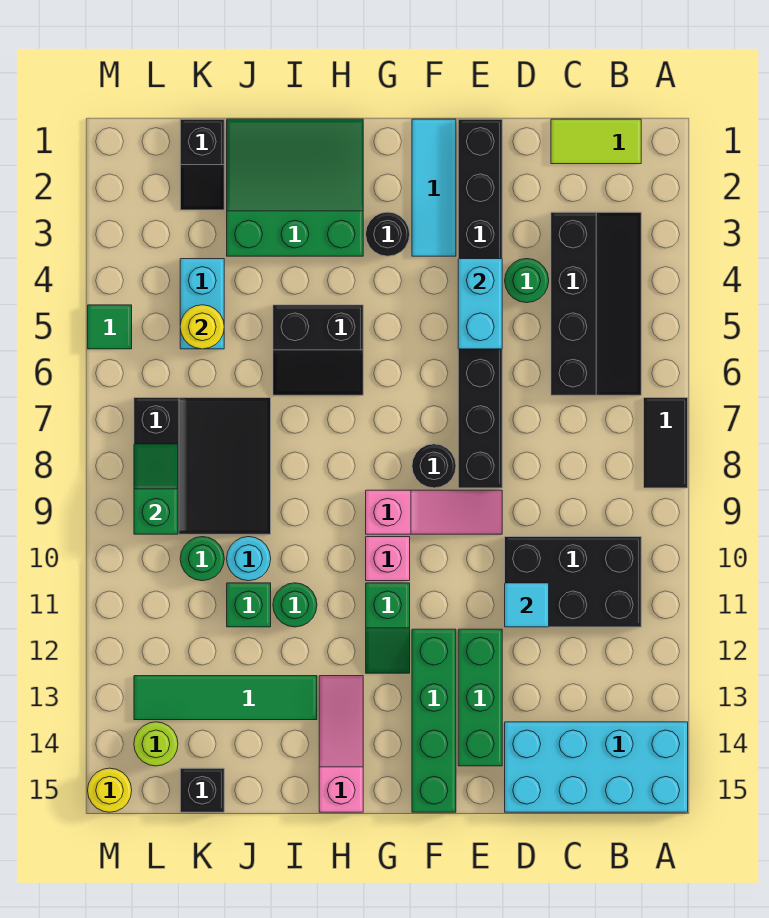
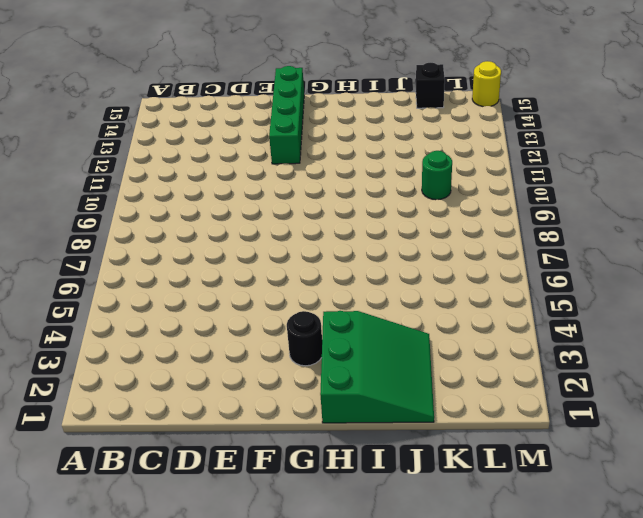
green 3x3 slope [320,311,434,423] -> green 3x3 slope turned to [227,119,363,256]
none -> black 1x2 tile [644,398,688,488]
none -> cyan 2x4 brick [505,722,688,812]
none -> lime 1x2 tile [551,119,641,164]
none -> black 2x4 slope [551,212,641,395]

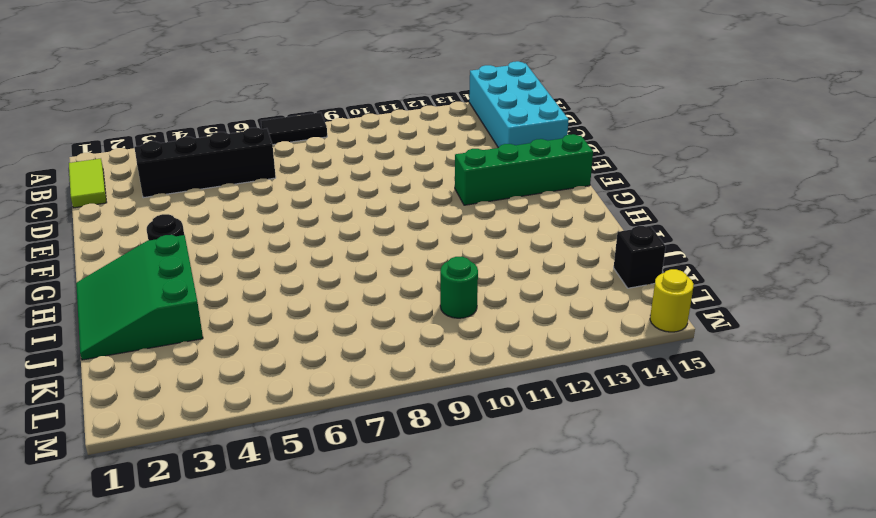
none -> black 2x3 brick [505,537,641,627]
none -> green 1x1 round brick [505,259,549,303]
none -> black 1x8 brick [458,119,502,488]
none -> pink 1x3 slope [366,490,502,534]

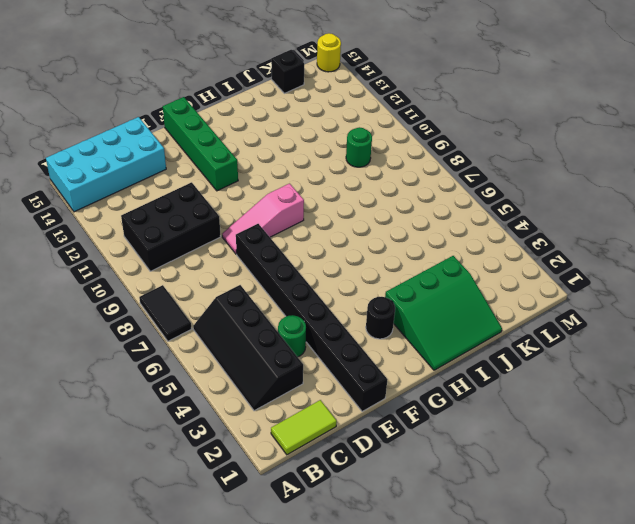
none -> green 1x3 brick [458,629,502,766]
none -> cyan 1x3 tile [412,119,456,256]
none -> black 1x1 round brick [412,444,456,488]
none -> pink 1x1 brick [366,537,410,581]

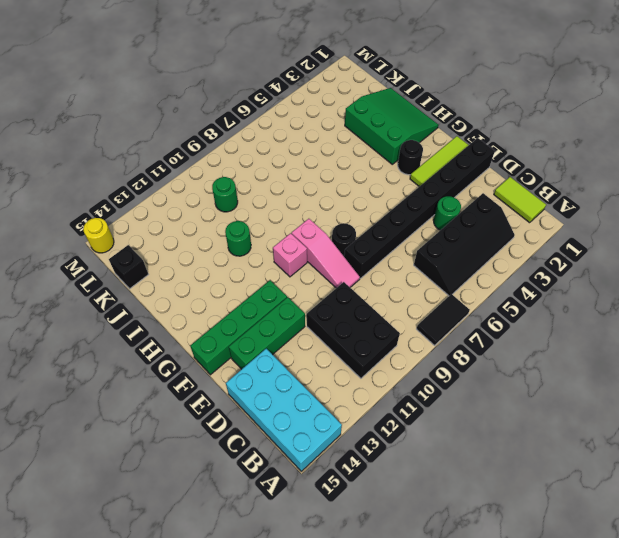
lime 1x3 tile [410,136,468,187] -> cyan 1x3 tile [412,119,456,256]
none -> green 1x2 slope [366,583,410,673]
none -> black 2x2 slope [273,305,363,395]
none -> pink 1x3 slope [319,676,363,812]
none -> green 1x4 tile [134,676,317,720]

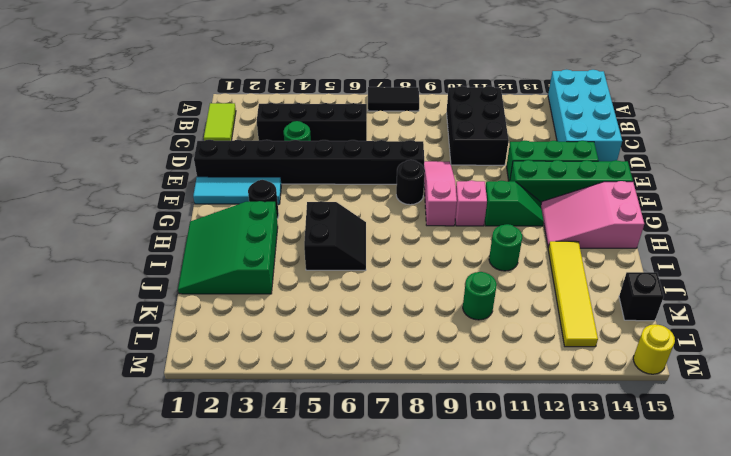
pink 2x3 slope [541,181,644,248] -> pink 1x3 slope [319,676,363,812]
yellow 1x4 tile [548,241,598,347] -> green 1x4 tile [134,676,317,720]
none -> black 3x3 slope [134,398,271,534]
none -> cyan 1x1 round brick [227,537,271,581]
none -> green 1x1 brick [227,583,271,627]
none -> black 1x2 slope [180,119,224,210]

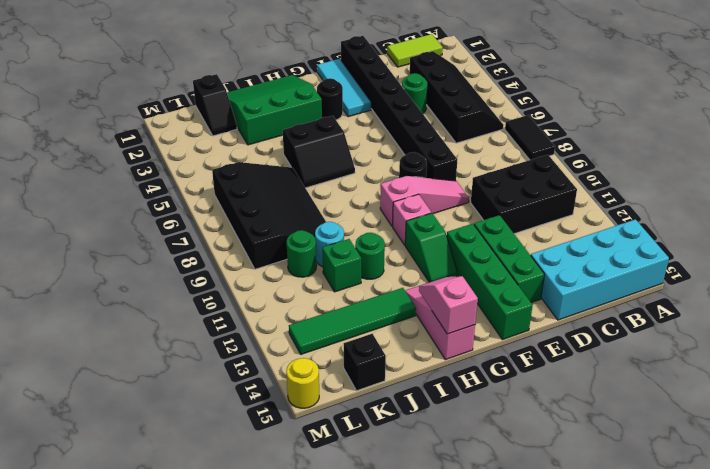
pink 1x2 slope [419,276,478,334] -> none
black 3x4 slope [212,162,326,269] -> black 3x3 slope [134,398,271,534]
none -> cyan 1x2 brick [180,259,224,349]
none -> lime 1x1 round brick [134,722,178,766]
none -> green 1x1 tile [88,305,132,349]
none -> cyan 1x1 tile [505,583,549,627]

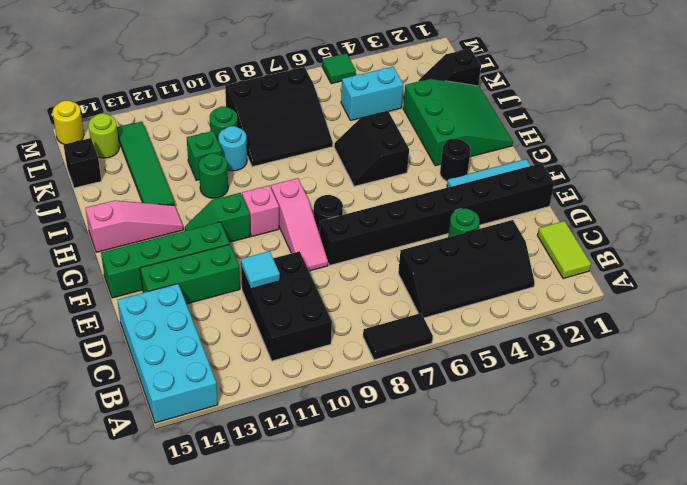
none -> cyan 1x2 brick [458,259,502,349]
none -> yellow 1x1 round brick [180,305,224,349]
none -> green 1x2 slope [134,444,178,534]

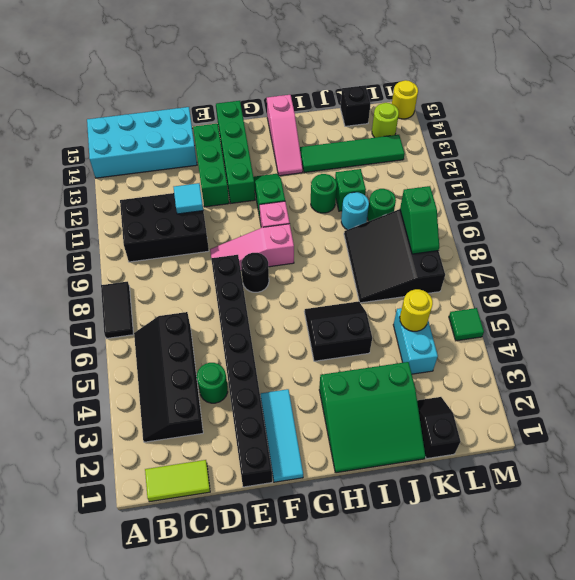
none -> black 1x1 round brick [366,212,410,256]
none -> cyan 1x2 brick [458,259,502,349]

